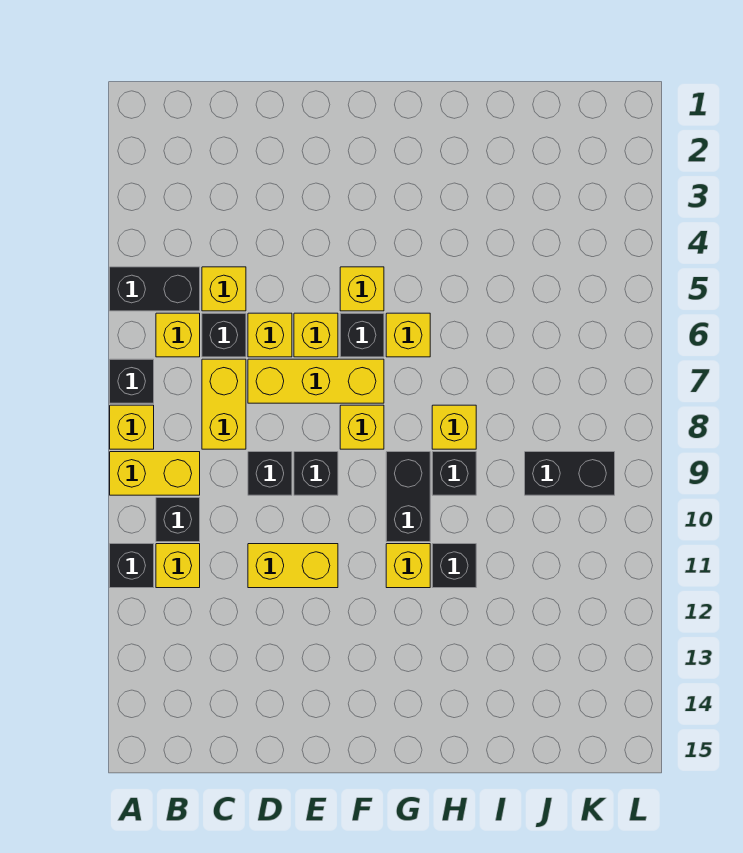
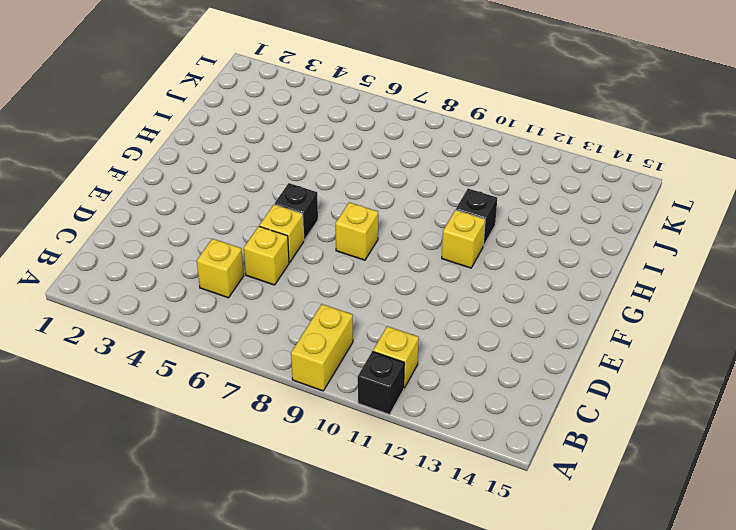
none -> black 1x2 brick [110,267,200,311]
none -> black 1x1 brick [110,359,154,403]
none -> yellow 1x1 brick [110,405,154,449]

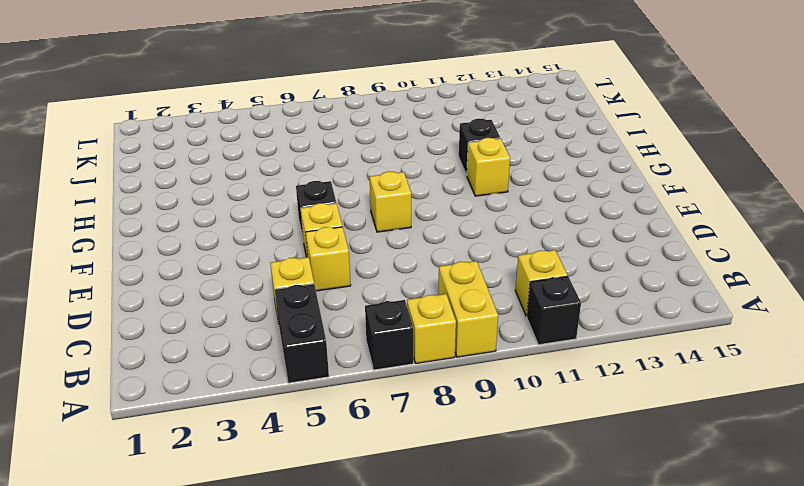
none -> yellow 1x1 brick [156,313,200,357]
none -> black 1x1 brick [156,498,200,542]
none -> black 1x1 brick [202,313,246,357]

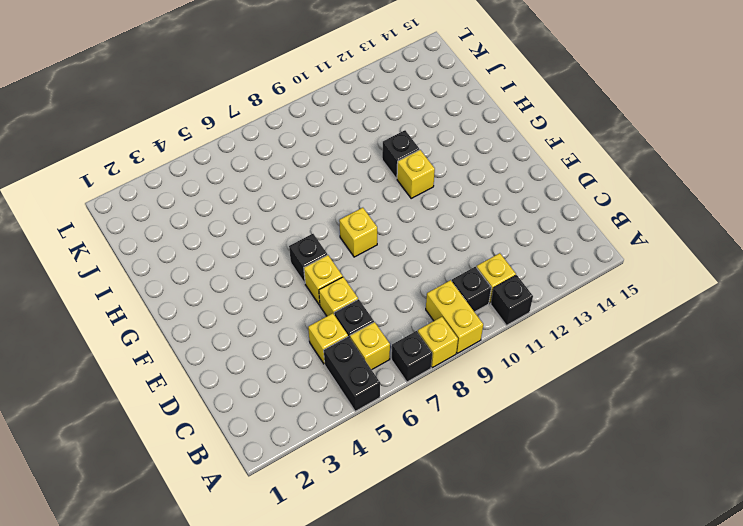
none -> yellow 1x2 brick [202,359,246,449]
none -> yellow 1x3 brick [248,359,384,403]
none -> black 1x1 brick [248,452,292,495]

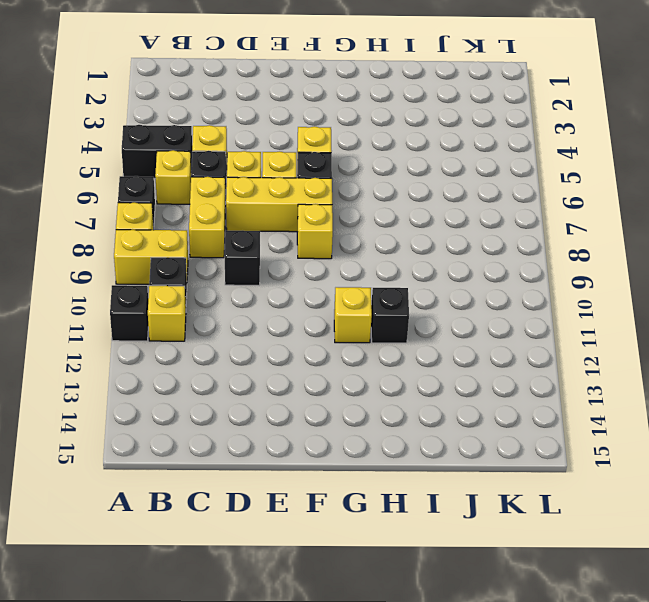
none -> yellow 1x2 brick [248,544,338,588]
none -> black 1x1 brick [294,452,338,495]
none -> yellow 1x1 brick [386,313,430,357]

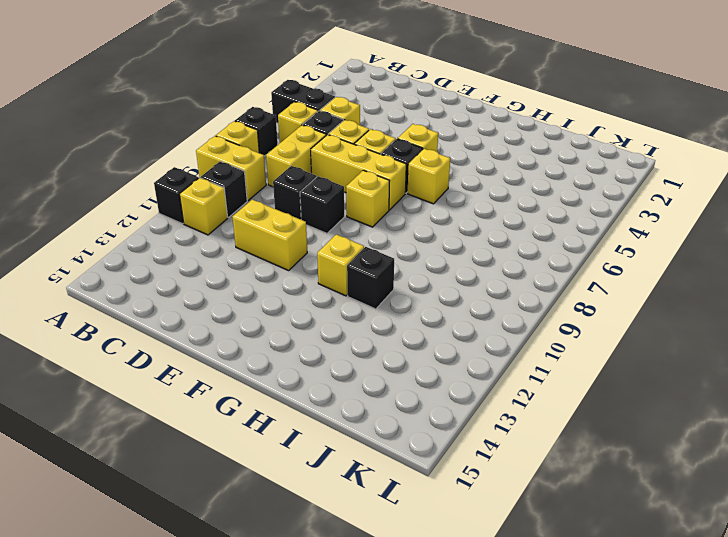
none -> black 1x2 brick [386,452,430,542]
none -> yellow 1x1 brick [432,405,476,449]
none -> black 1x1 brick [432,452,476,495]

